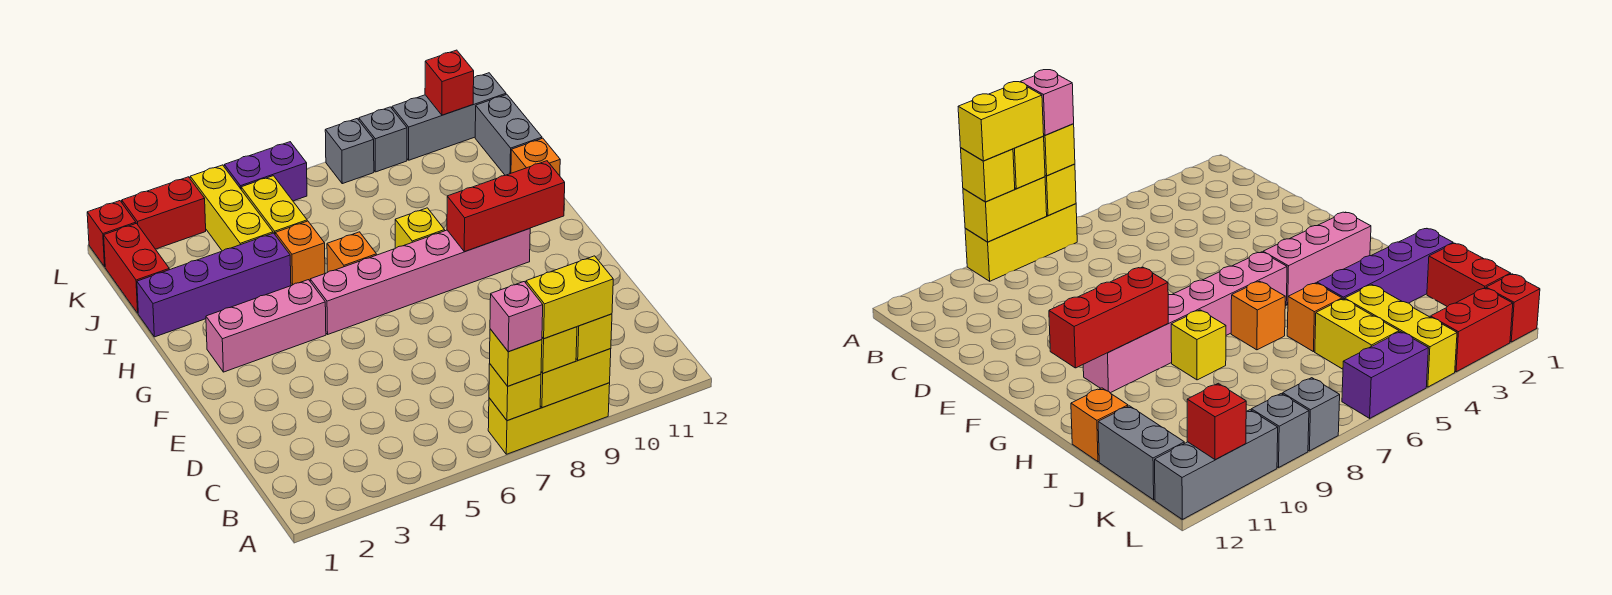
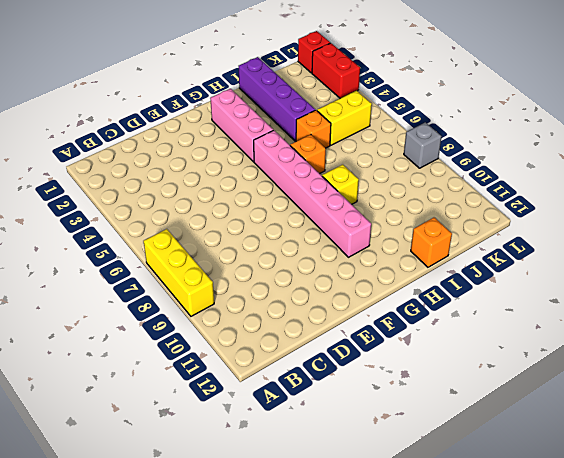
none -> red 1x2 brick [104,223,169,313]
none -> yellow 1x3 brick [190,165,273,251]
none -> grey 1x2 brick [475,94,542,175]

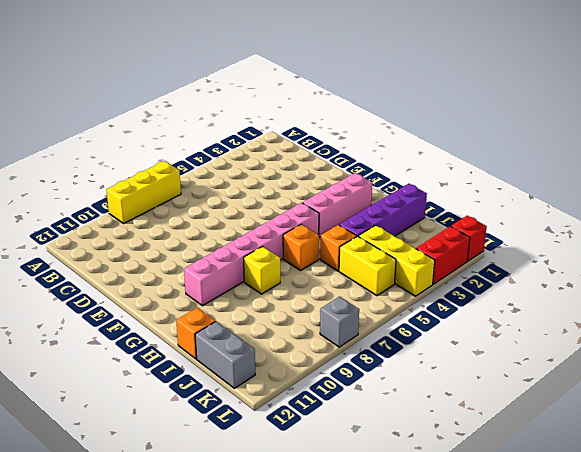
none -> red 1x2 brick [104,223,169,313]
none -> purple 1x2 brick [224,142,307,201]
none -> grey 1x1 brick [359,107,407,172]

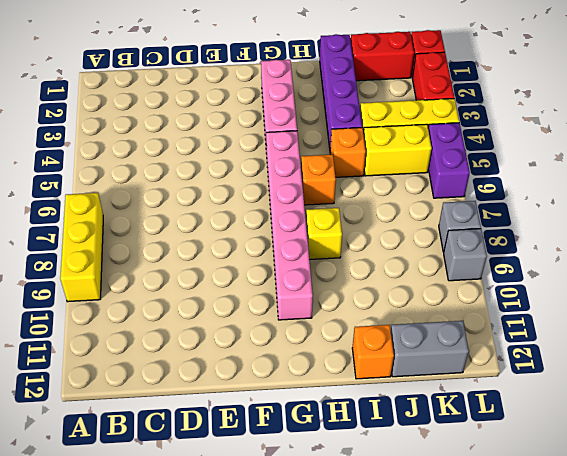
none -> grey 1x3 brick [392,73,506,160]
none -> yellow 1x1 brick [489,364,541,421]
none -> yellow 1x2 brick [540,349,611,408]

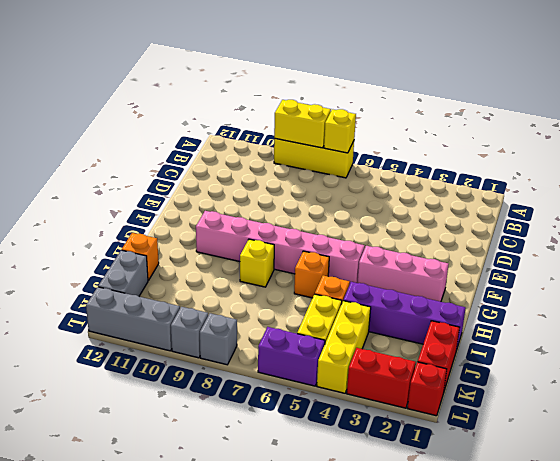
none -> red 1x3 brick [447,161,565,252]
none -> red 1x1 brick [425,50,474,115]
none -> yellow 1x1 brick [490,329,542,386]

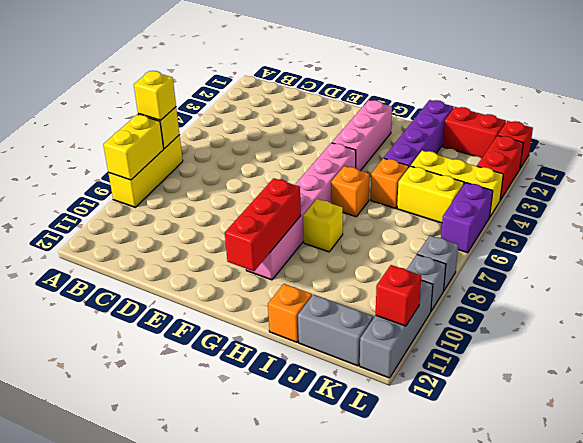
none -> yellow 1x1 brick [541,327,577,373]
none -> yellow 1x1 brick [576,314,612,360]
none -> pink 1x1 brick [490,282,543,352]

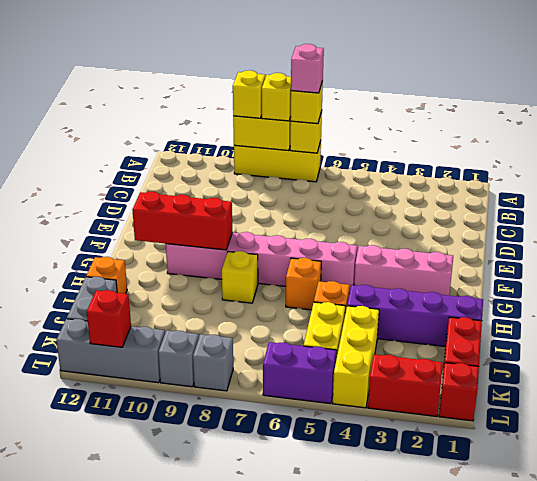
none -> yellow 1x2 brick [526,256,613,339]

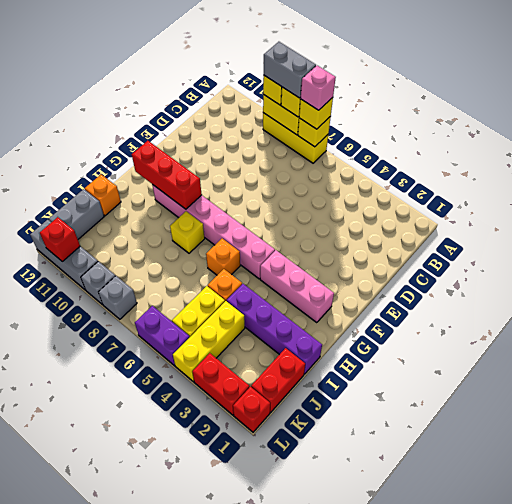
grey 1x2 brick [264,42,316,98] -> yellow 1x2 brick [526,256,613,339]

